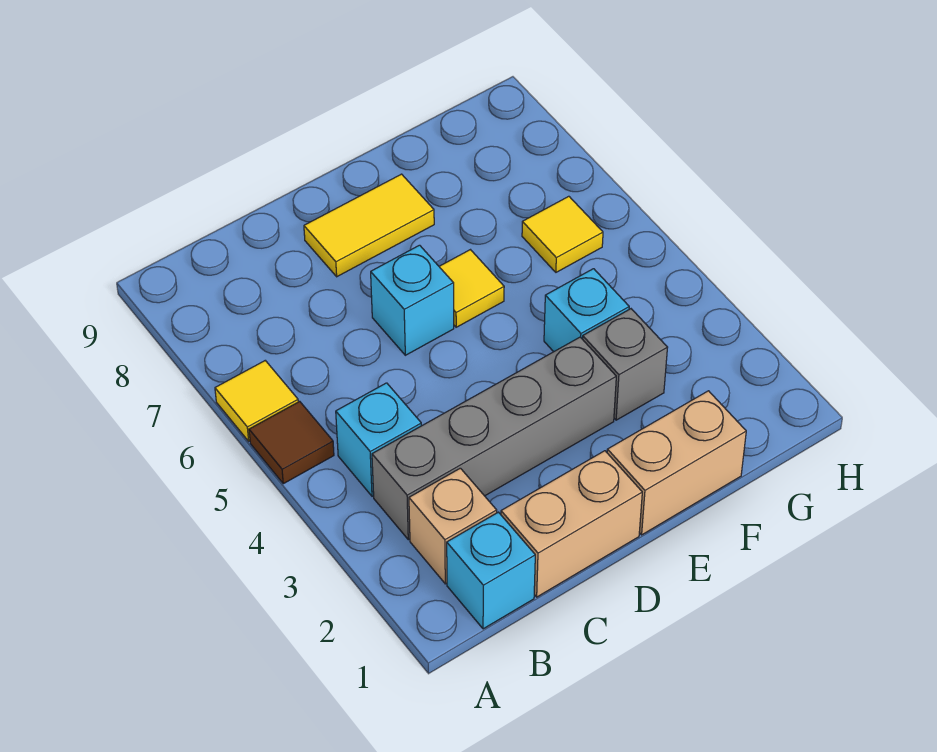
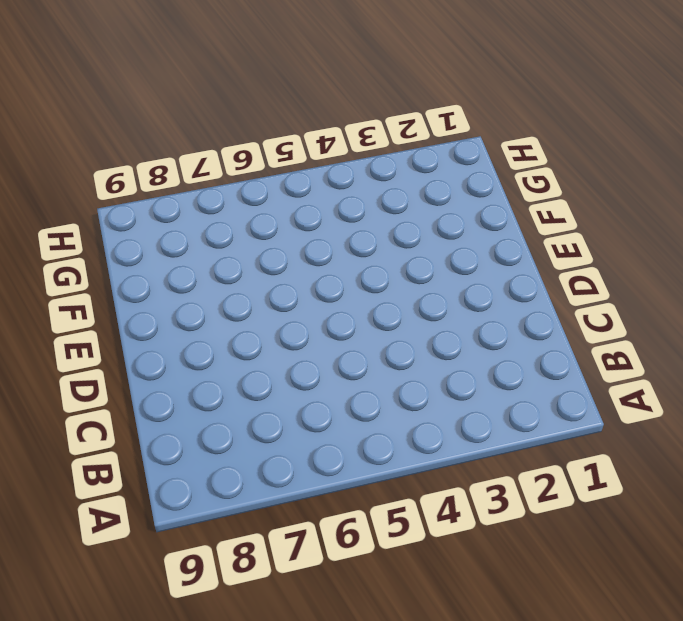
none -> brown 1x1 tile [249,401,334,484]
none -> yellow 1x1 tile [215,361,298,441]
none -> cyan 1x1 brick [447,512,535,629]

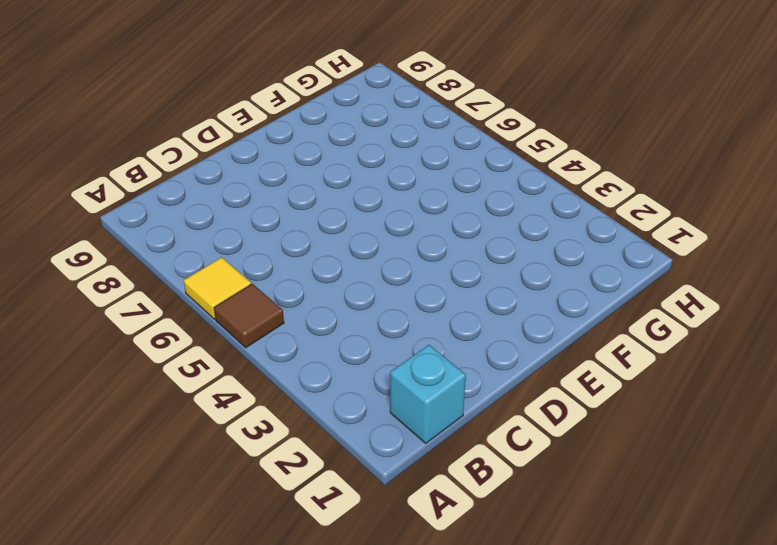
none -> tan 1x1 brick [409,468,497,584]
none -> grey 1x4 brick [372,337,616,540]
none -> cyan 1x1 brick [336,383,421,496]

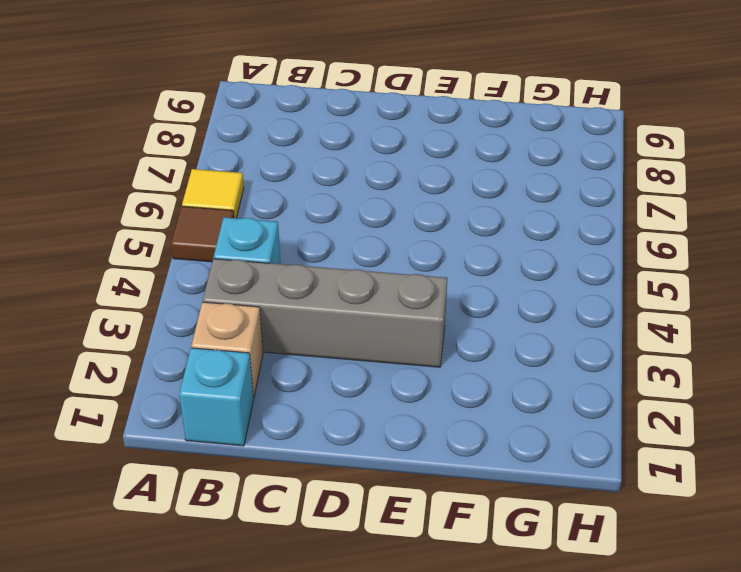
none -> tan 1x2 brick [501,451,642,597]
none -> cyan 1x1 brick [371,245,454,355]
none -> yellow 1x2 tile [304,174,434,277]

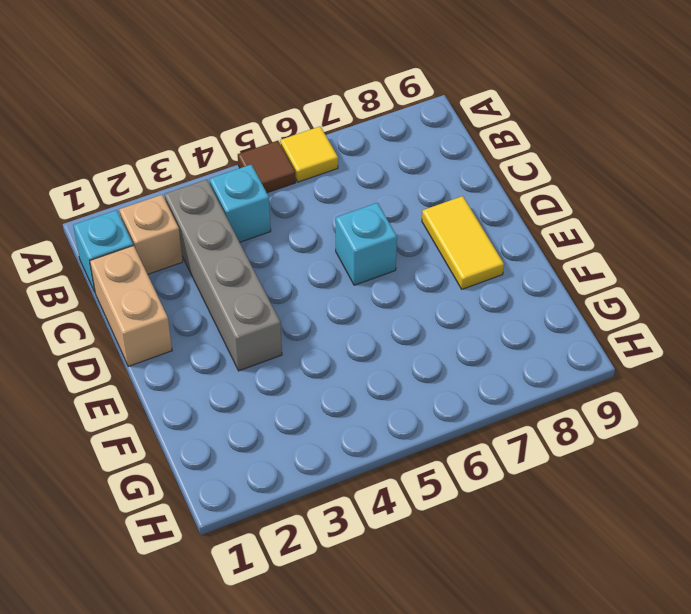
none -> tan 1x2 brick [607,391,746,535]
none -> yellow 1x1 tile [439,250,504,327]
none -> grey 1x1 brick [583,309,668,420]

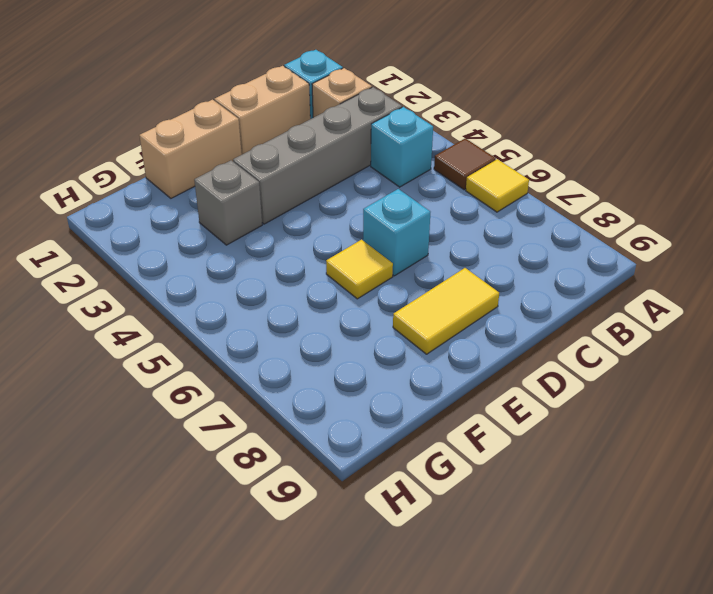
none -> cyan 1x1 brick [544,269,629,352]
none -> yellow 1x1 tile [522,196,603,272]

